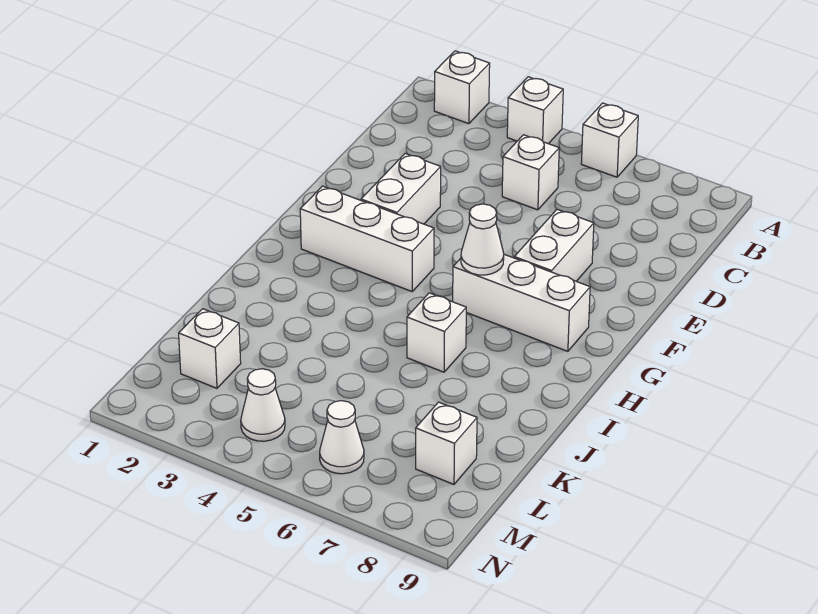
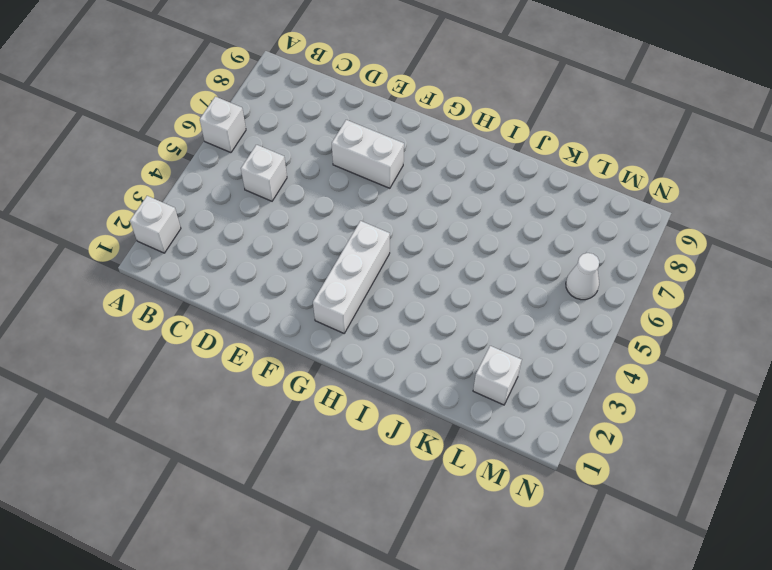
none -> white 1x1 brick [507,77,563,144]
none -> white 1x2 brick [361,153,441,224]
none -> white 1x3 brick [453,254,590,351]

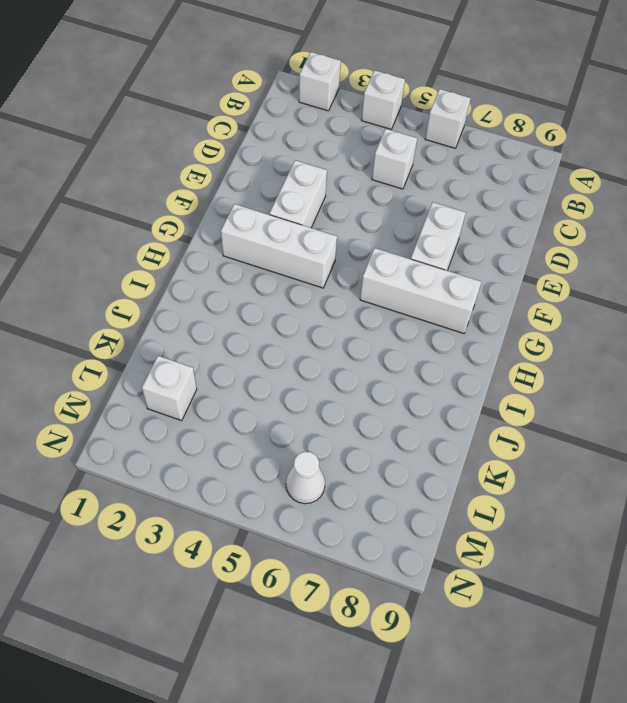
none -> white 1x1 brick [407,293,466,372]
none -> white 1x1 brick [416,402,477,484]
none -> white 1x1 cone [241,369,285,441]

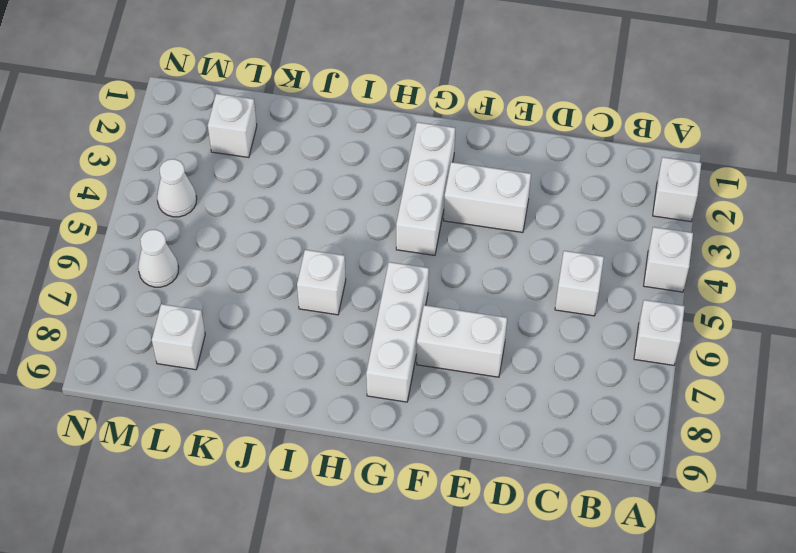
none -> white 1x1 cone [461,204,504,275]

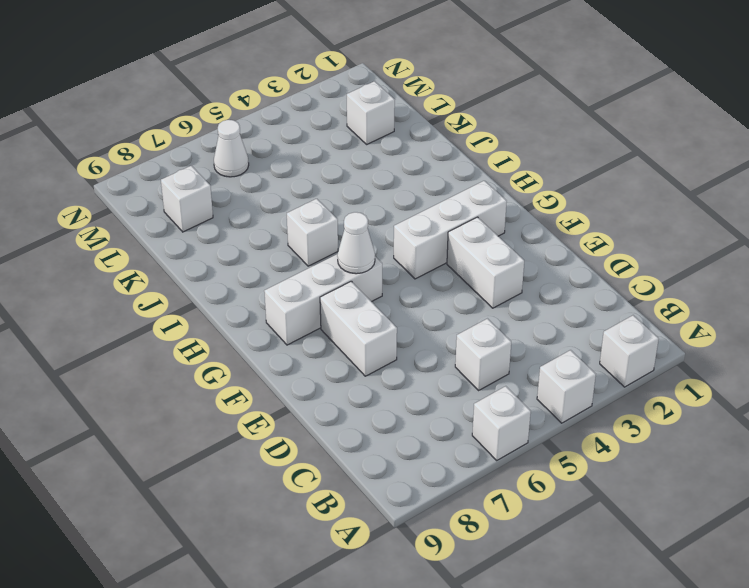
none -> white 1x1 cone [241,369,285,441]

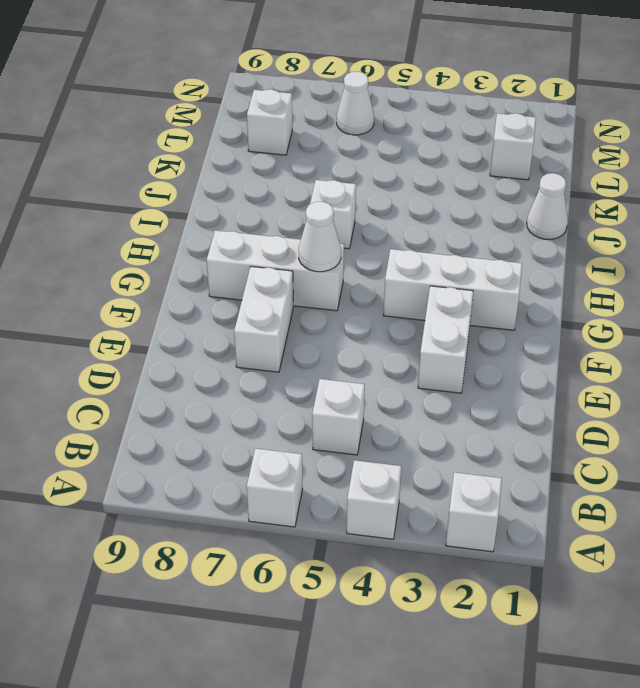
white 1x1 cone [527,173,568,239] -> white 1x1 cone moved to [241,369,285,441]

